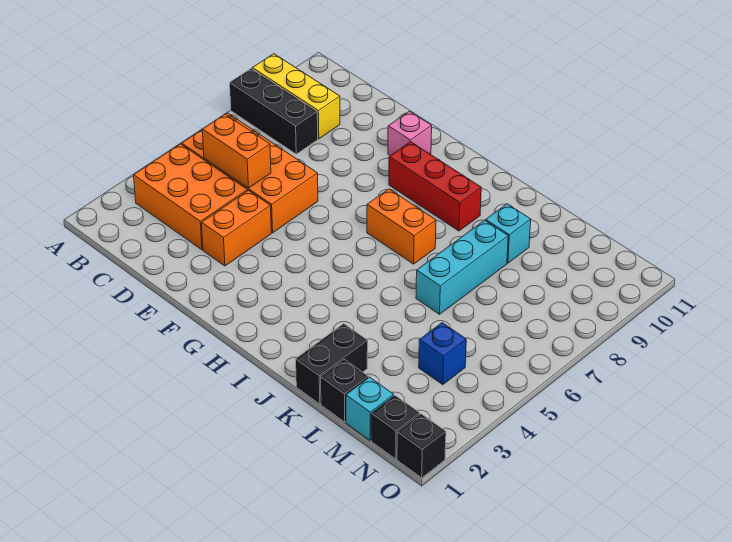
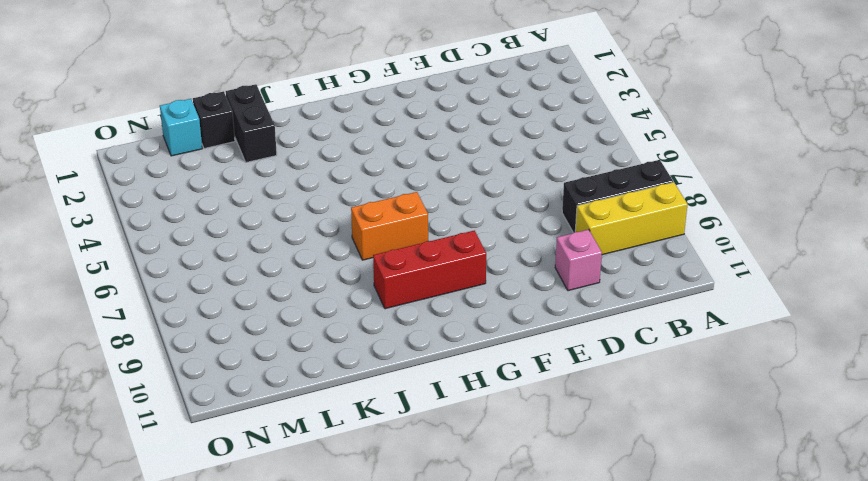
pink 1x1 brick [555,230,602,291] -> pink 1x1 brick moved to [388,111,432,156]
none -> orange 2x3 brick [134,144,247,250]
none -> orange 2x4 brick [182,113,318,233]
none -> orange 1x2 brick [202,190,271,266]

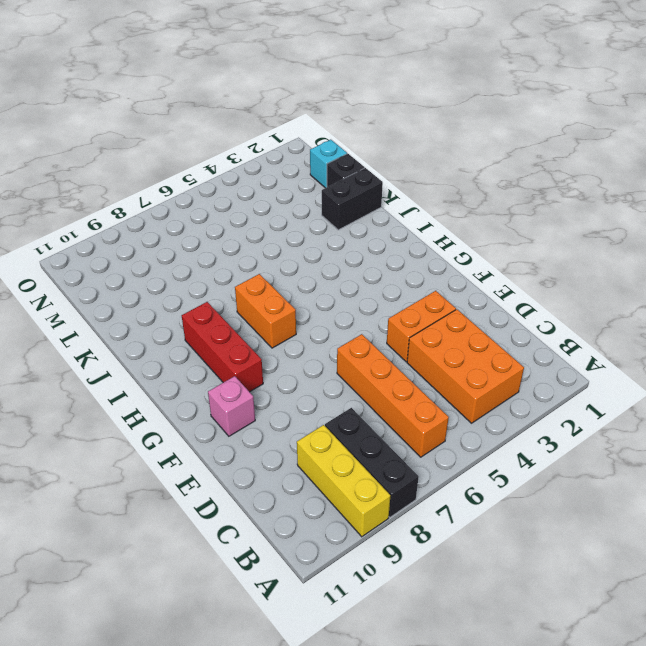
orange 1x4 brick [337,334,449,457] -> orange 2x4 brick [182,113,318,233]
none -> cyan 1x3 brick [416,220,508,314]
none -> cyan 1x1 brick [486,204,531,263]
none -> blue 1x1 brick [419,323,466,385]

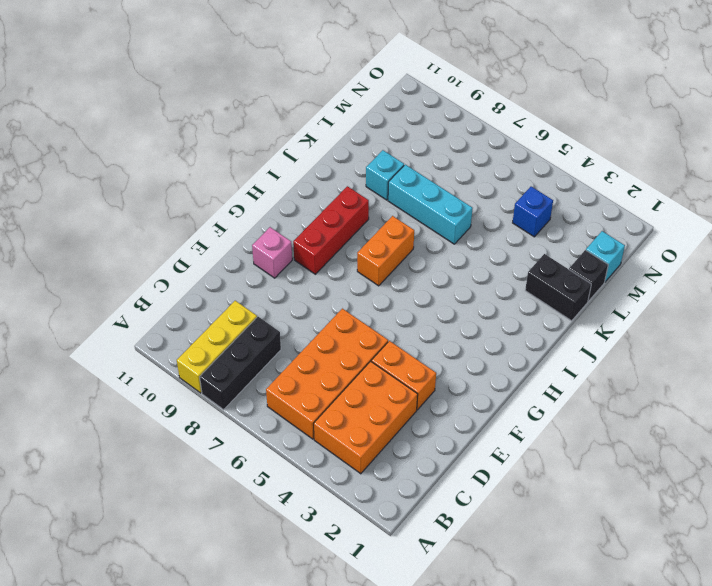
none -> black 1x1 brick [371,396,420,459]
none -> black 1x1 brick [397,414,446,478]
none -> orange 1x2 brick [202,114,271,188]

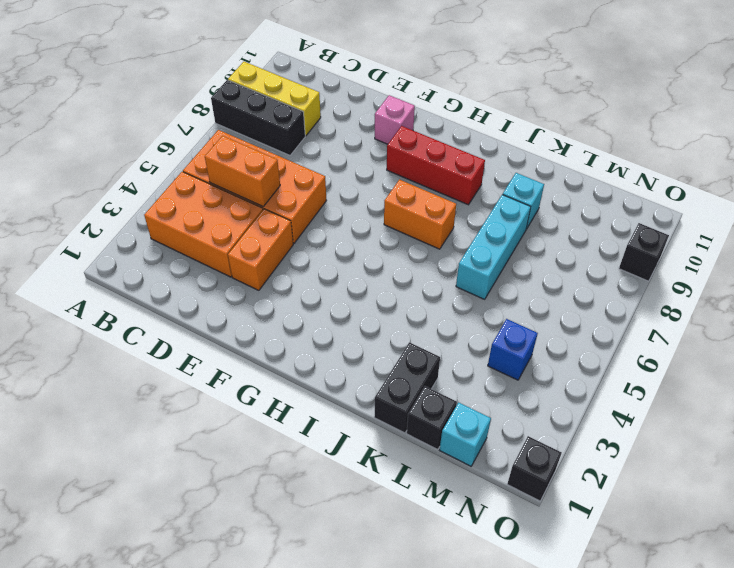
black 1x1 brick [619,223,669,281] -> black 1x1 brick moved to [371,396,420,459]

